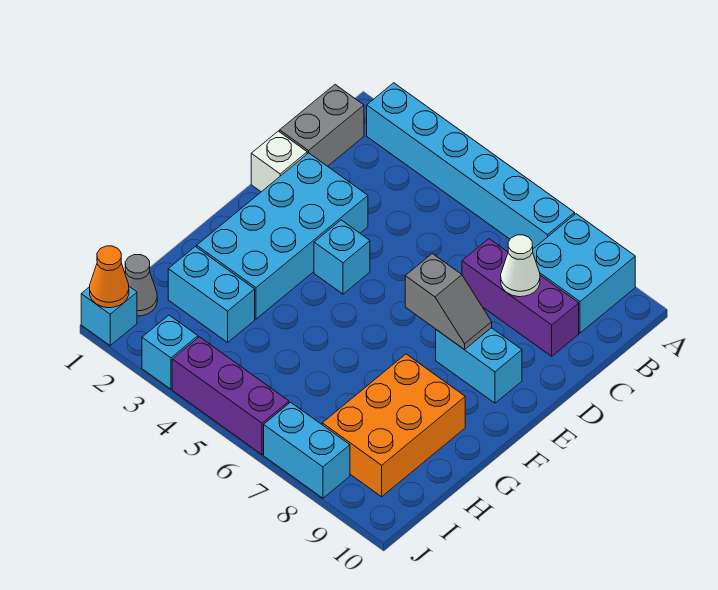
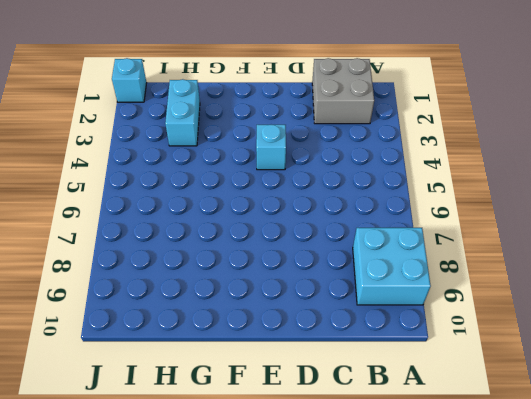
grey 2x2 brick [312,58,374,124] -> grey 1x2 brick [280,85,364,166]
none -> cyan 1x6 brick [367,83,575,249]
none -> purple 1x3 brick [462,239,579,356]
none -> white 1x1 brick [251,131,307,192]

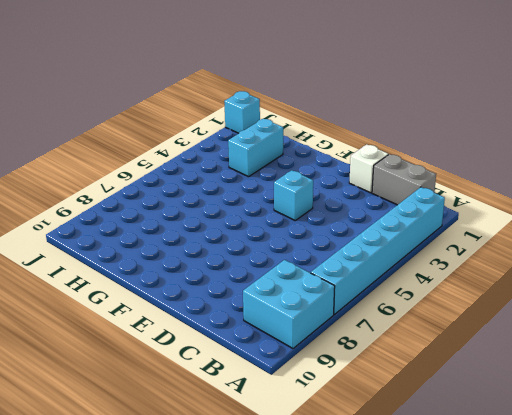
none -> purple 1x3 brick [462,239,579,356]
none -> cyan 2x4 brick [197,153,368,319]
none -> cyan 1x2 brick [436,328,522,403]

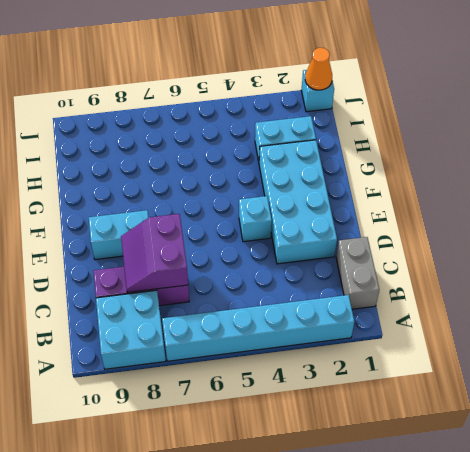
purple 2x2 slope [121,214,188,293] -> white 1x1 cone [501,235,540,297]
none -> white 1x1 brick [251,131,307,192]
none -> orange 2x3 brick [322,354,465,497]
none -> grey 1x1 cone [125,255,157,316]

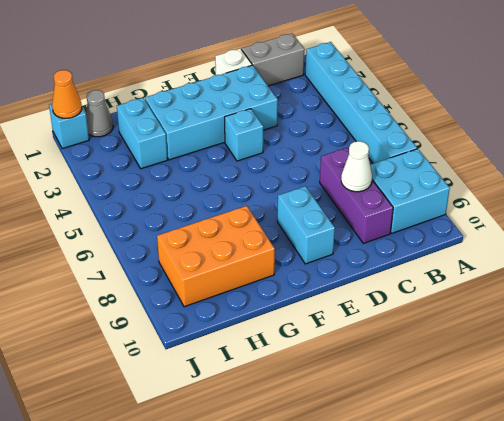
none -> cyan 1x1 brick [142,315,198,389]
none -> purple 1x3 brick [172,337,289,455]
none -> cyan 1x2 brick [264,402,350,498]

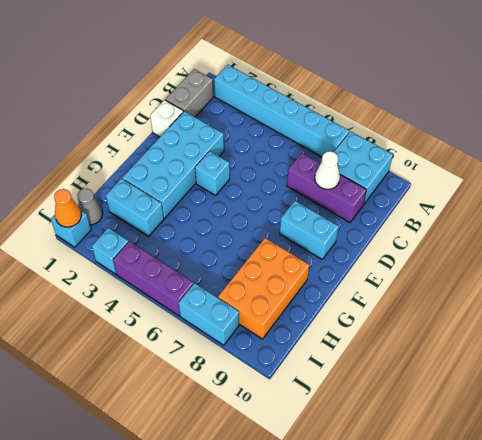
none -> grey 1x2 slope [405,254,492,350]

